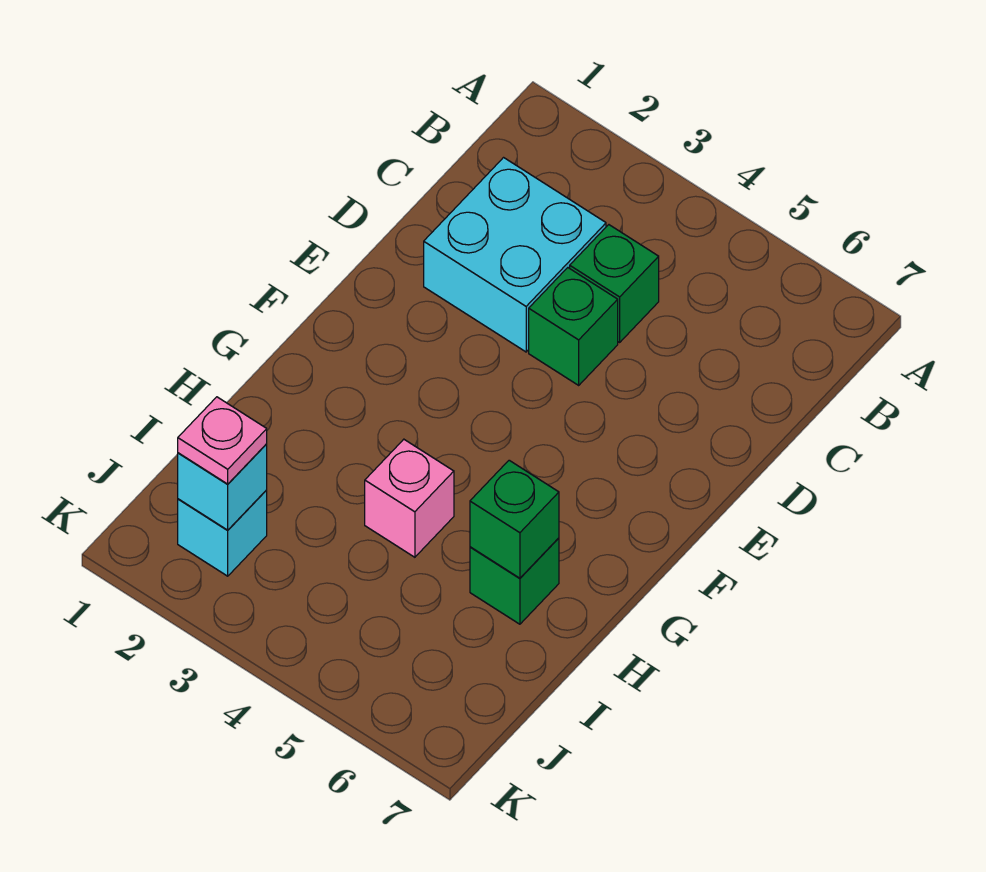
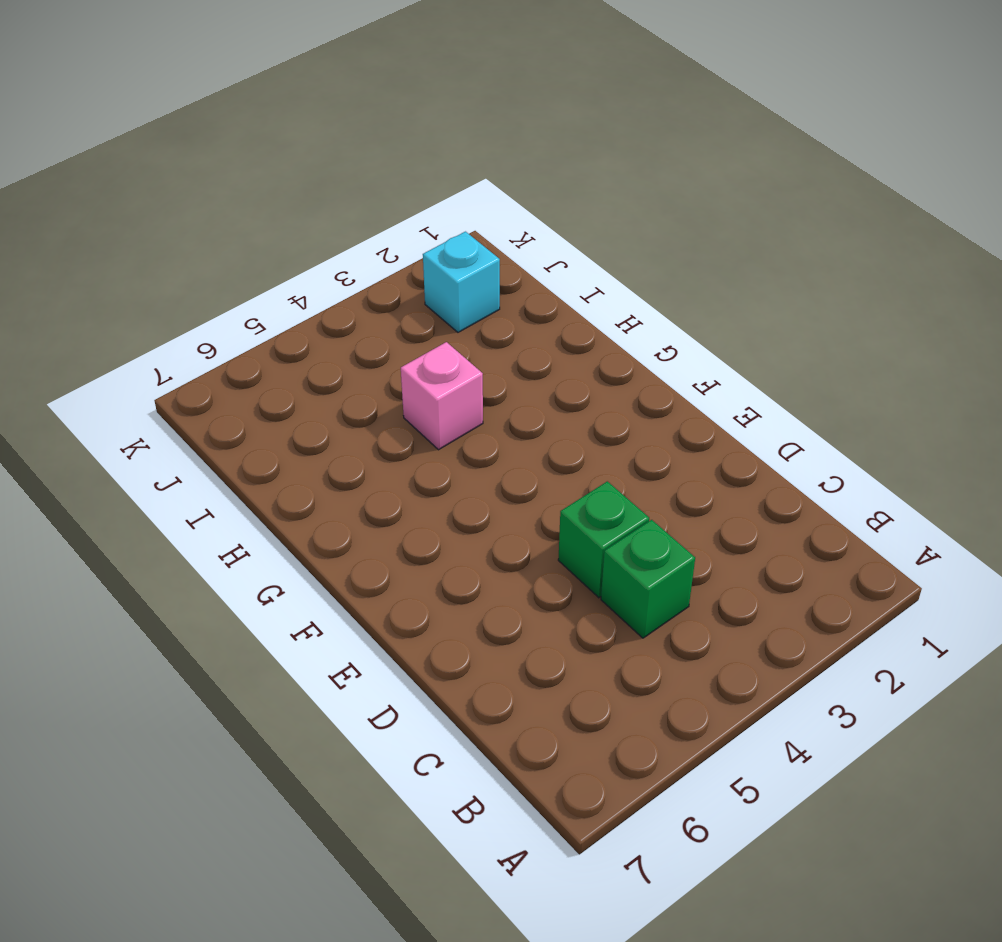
none -> cyan 2x2 brick [424,158,606,352]
none -> green 1x1 brick [470,538,559,624]

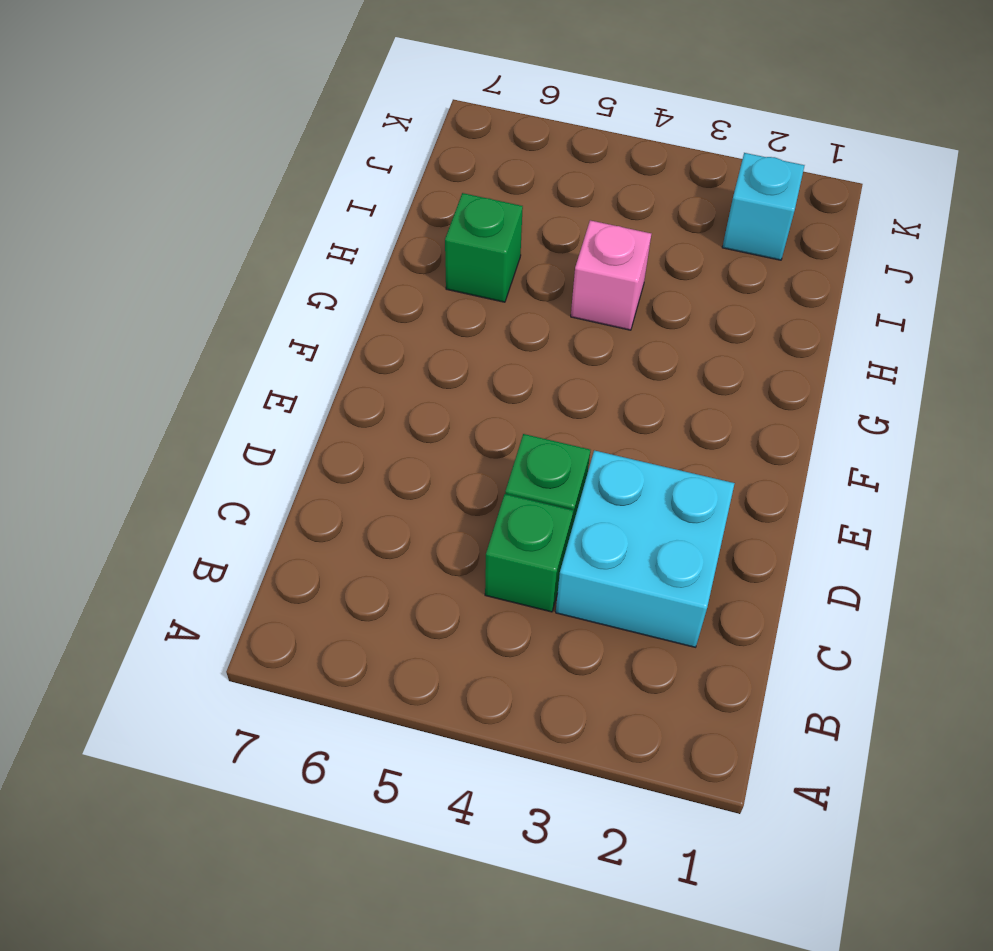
none -> green 1x1 brick [470,460,559,578]
none -> cyan 1x1 brick [178,444,267,530]

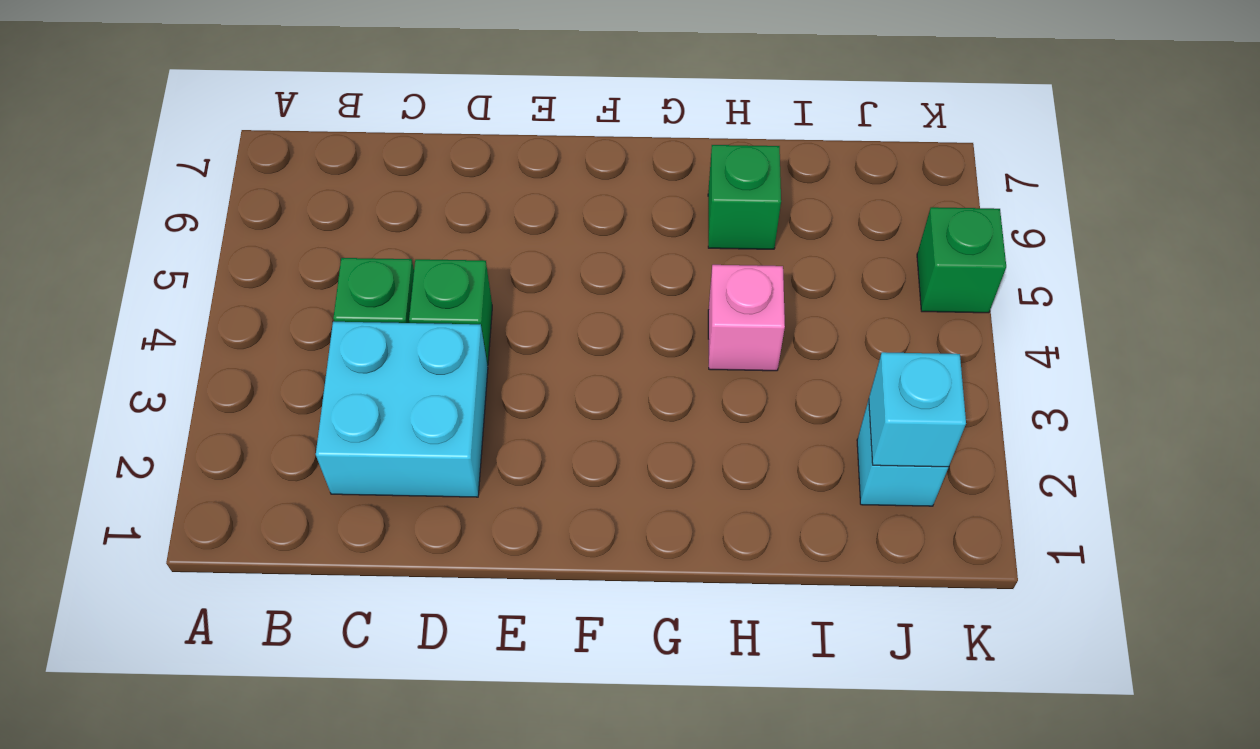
green 1x1 brick [917,207,1006,313] -> green 1x1 brick moved to [470,460,559,578]
none -> pink 1x1 plate [178,397,267,484]

